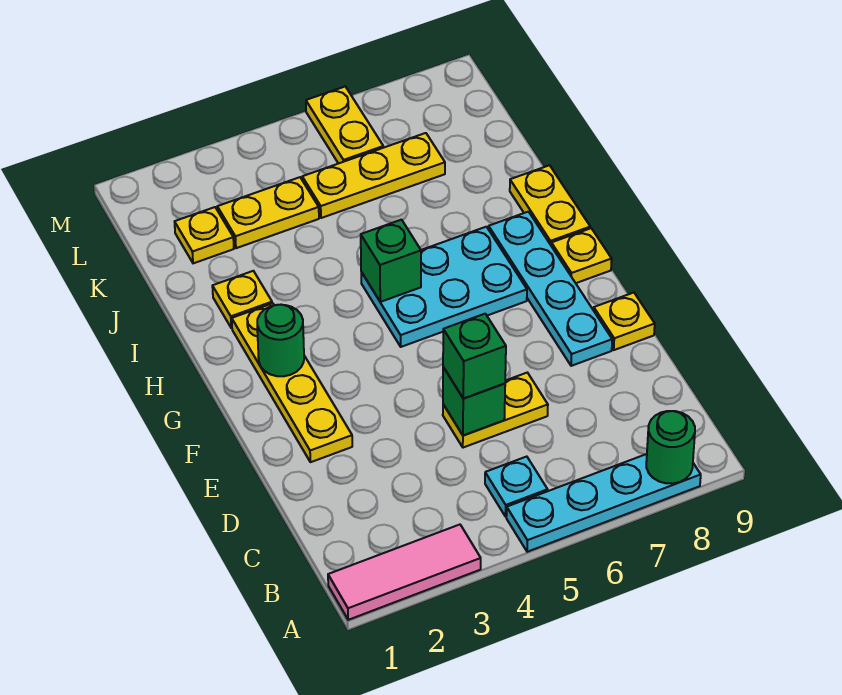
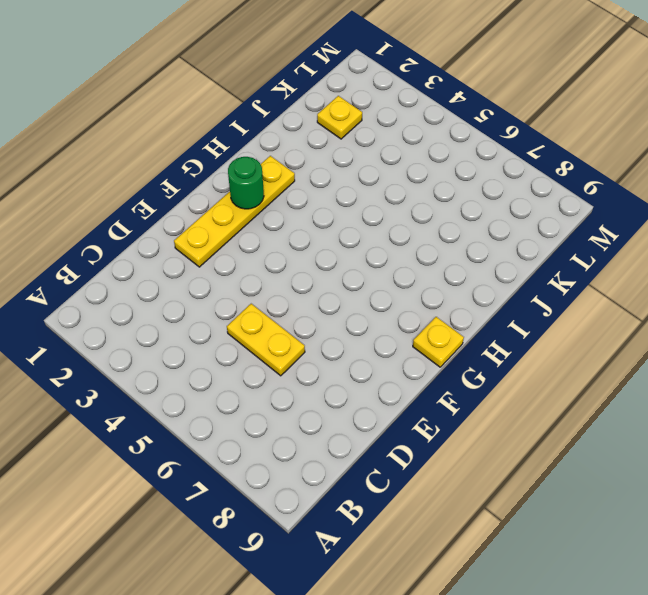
none -> pink 1x3 tile [328,525,481,620]
none -> cyan 1x4 plate [506,454,701,552]
none -> cyan 1x1 plate [485,457,548,517]

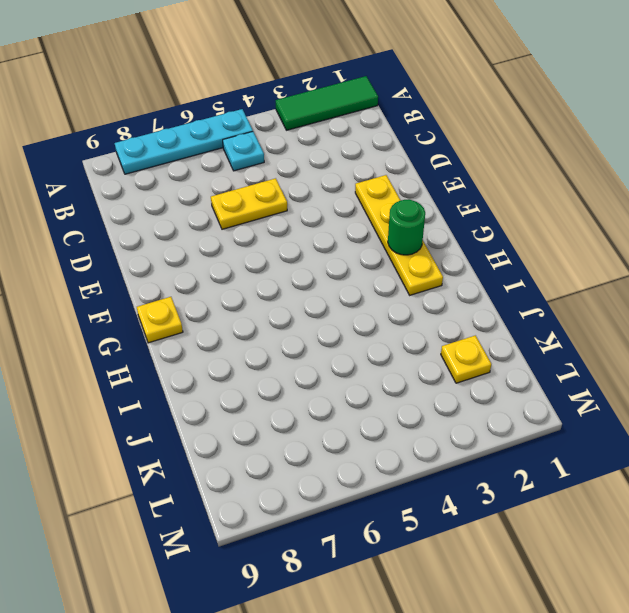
green 1x3 tile [276,76,378,130] -> pink 1x3 tile [328,525,481,620]
none -> cyan 1x4 plate [489,212,612,366]
none -> yellow 1x1 plate [594,293,655,350]
none -> cyan 2x3 plate [361,227,527,347]

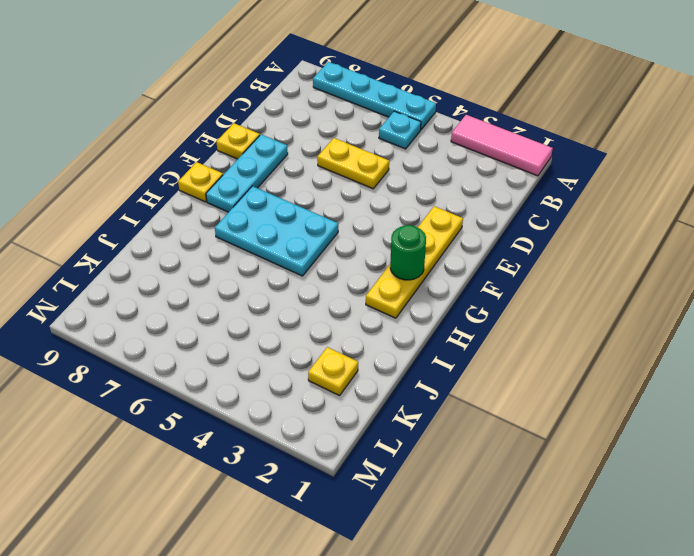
cyan 1x3 plate [206,135,288,212] -> cyan 1x4 plate [489,212,612,366]
none -> yellow 1x2 plate [510,165,590,245]
none -> yellow 1x1 plate [212,271,272,328]
none -> yellow 1x2 plate [217,177,319,248]

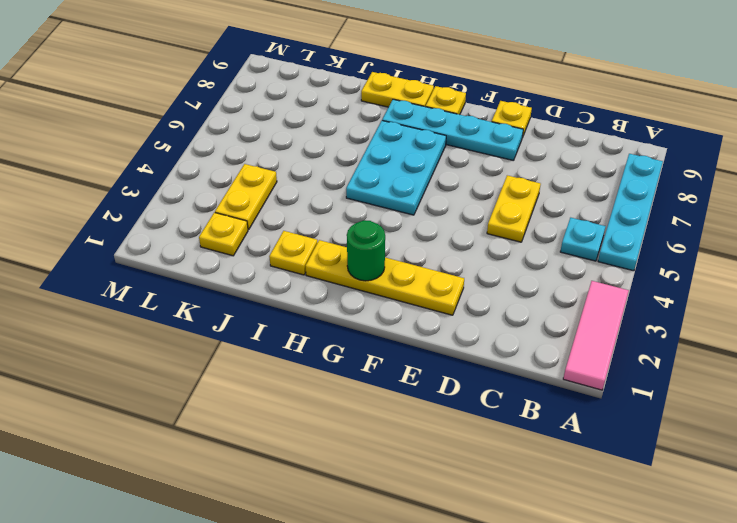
none -> yellow 1x3 plate [302,133,445,218]
none -> yellow 1x2 plate [306,87,383,164]
none -> green 1x1 round brick [646,411,695,484]

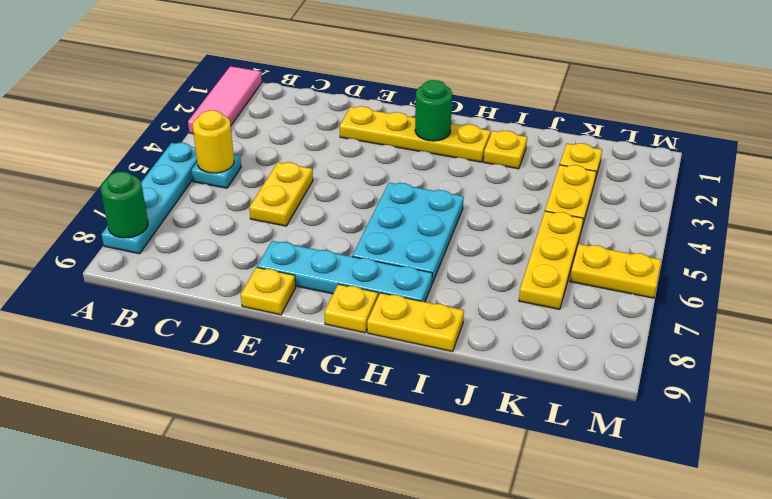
yellow 1x1 round brick [192,110,234,173] -> none
none -> green 1x1 brick [443,367,505,436]
none -> green 1x1 brick [361,220,421,302]
none -> green 1x1 brick [443,314,506,399]

